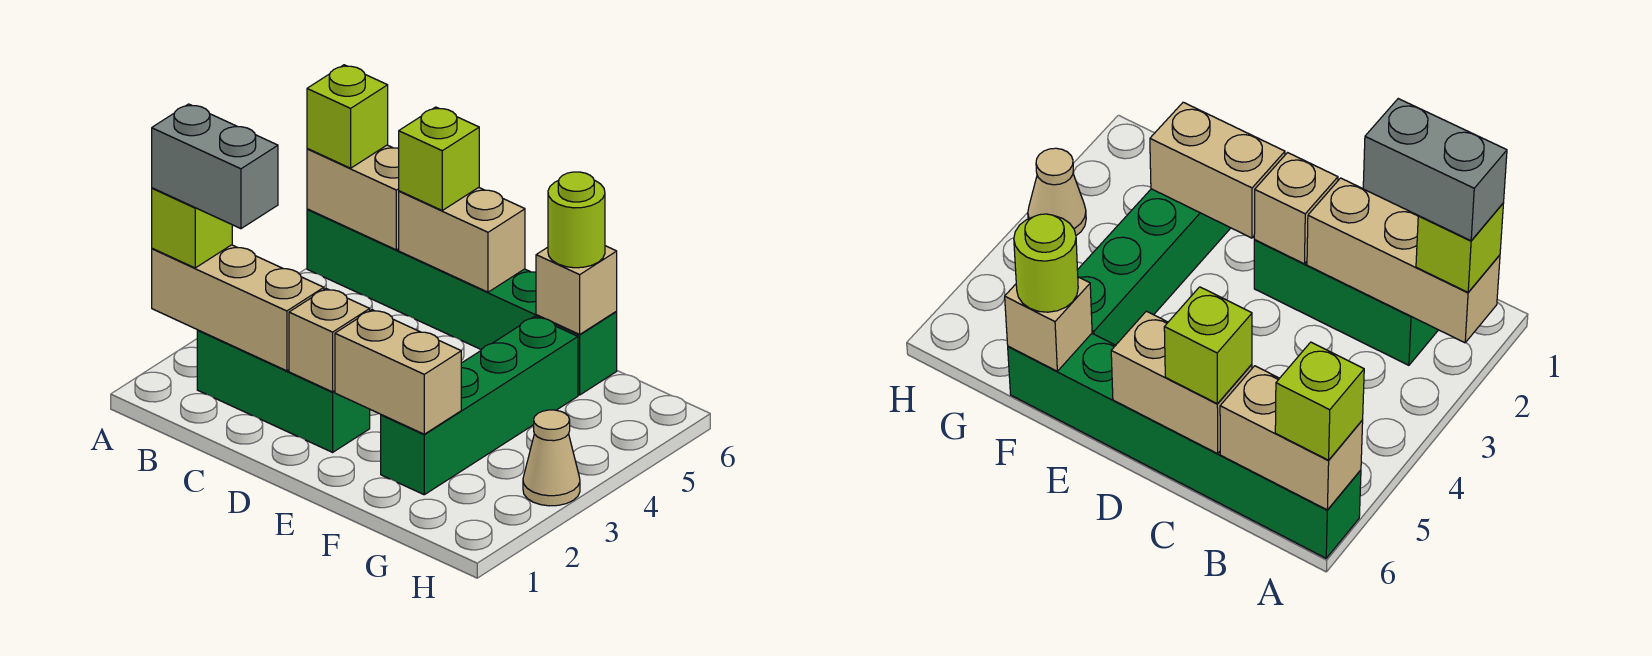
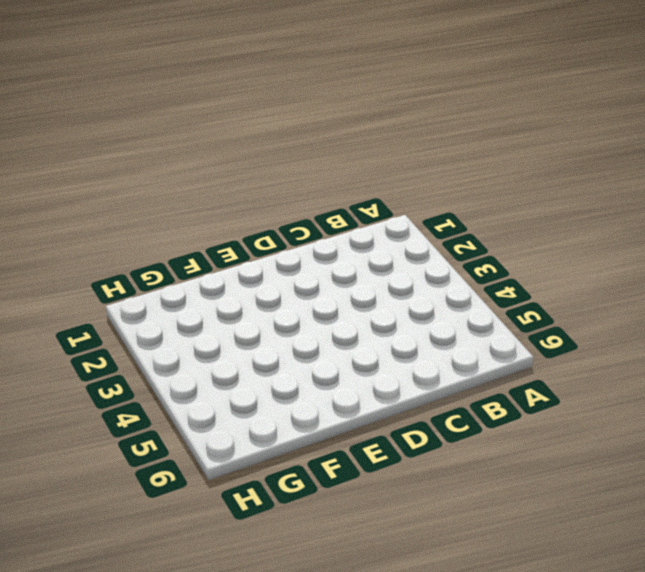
none -> green 1x6 brick [307,209,617,395]
none -> green 1x3 brick [197,330,370,452]
none -> green 1x4 brick [381,316,578,495]

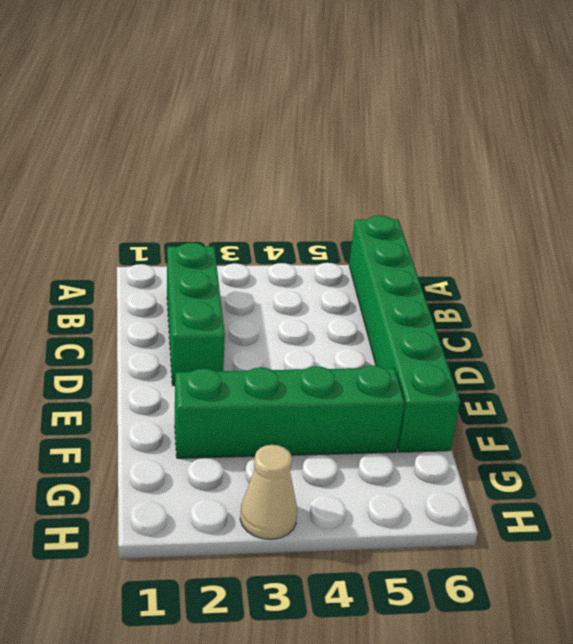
none -> tan 1x3 brick [152,245,324,371]
none -> tan 1x2 brick [307,145,399,250]
none -> tan 1x2 brick [399,188,525,292]

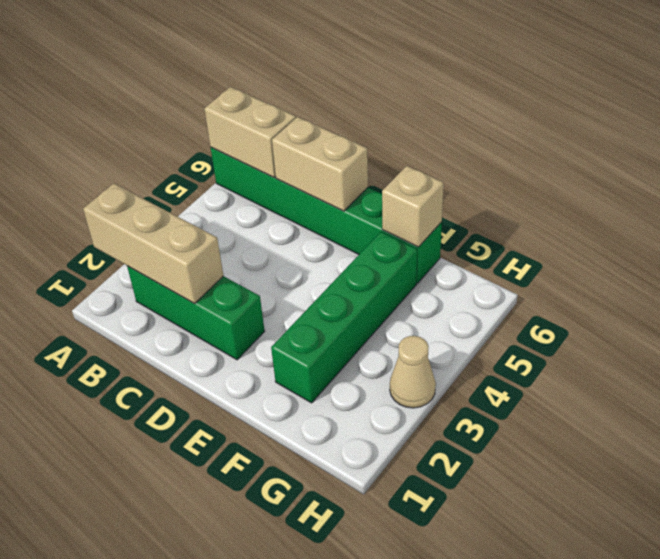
none -> tan 1x1 brick [289,289,370,392]
none -> tan 1x2 brick [335,310,461,434]
none -> lime 1x1 brick [152,188,232,268]

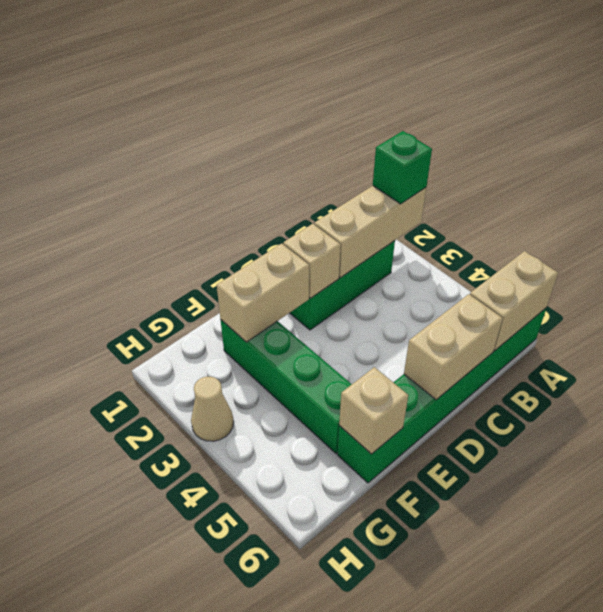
green 1x1 brick [373,131,432,204] -> lime 1x1 brick [152,188,232,268]
none -> lime 1x1 brick [307,65,388,168]
none -> lime 1x1 brick [399,107,479,210]
none -> lime 1x1 round brick [548,172,605,268]

